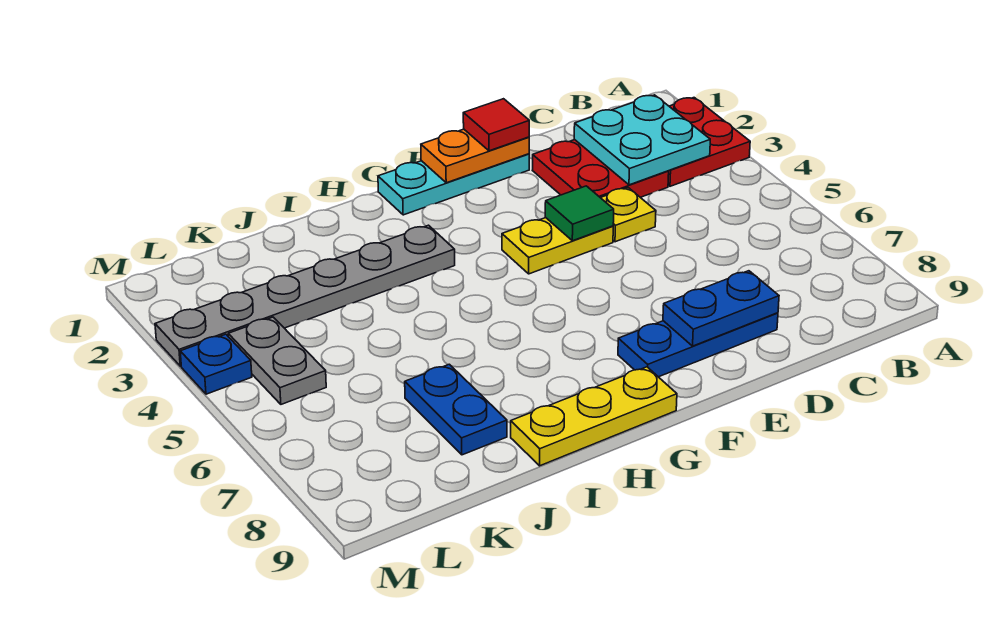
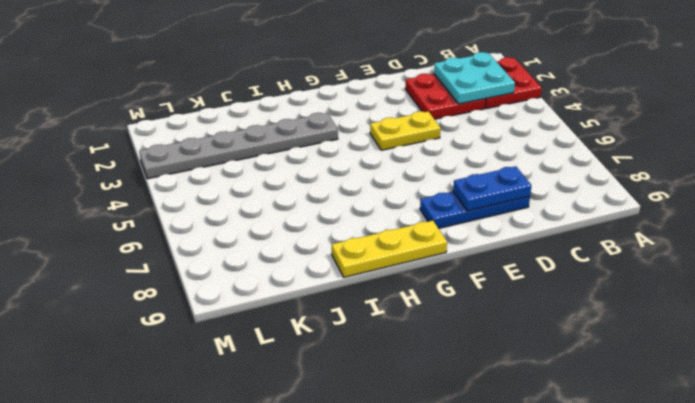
none -> yellow 1x1 plate [601,188,656,242]
none -> cyan 1x3 plate [378,154,529,215]
none -> blue 1x2 plate [405,364,507,455]

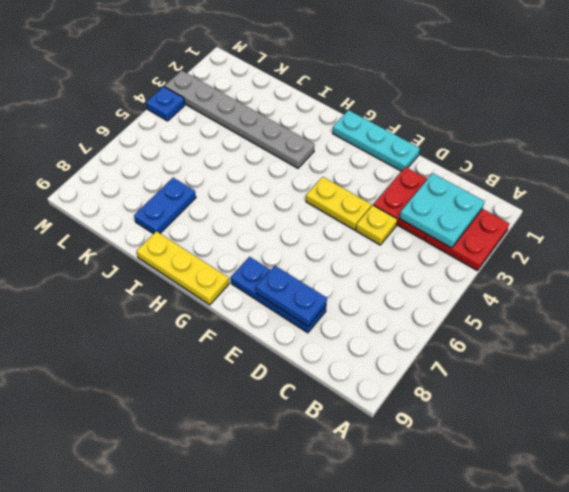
none -> grey 1x2 plate [228,317,326,404]
none -> orange 1x2 plate [421,129,529,183]
none -> green 1x1 tile [545,186,614,241]

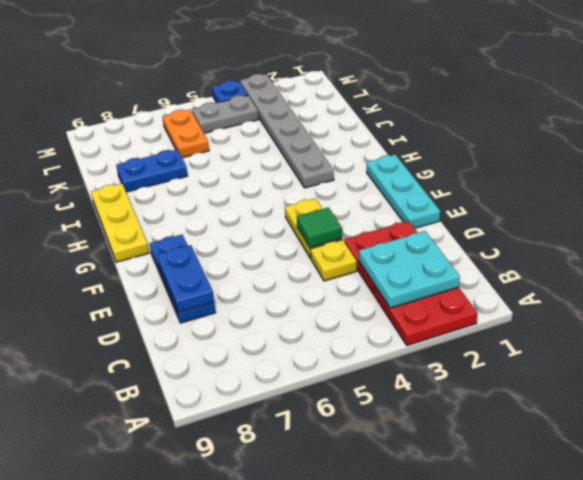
orange 1x2 plate [162,109,209,158] -> orange 1x2 plate moved to [421,129,529,183]
none -> red 1x1 tile [463,99,529,151]

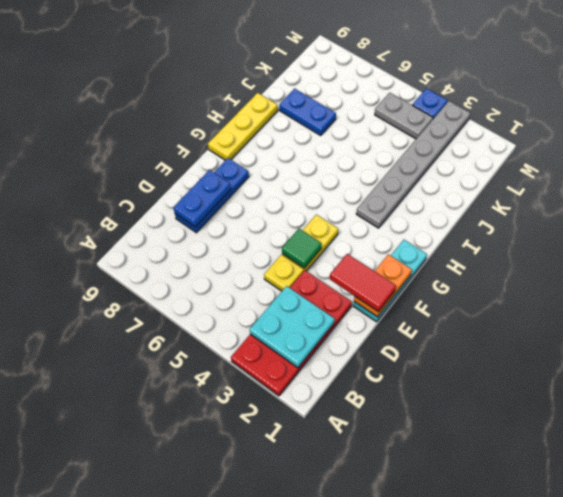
red 1x2 tile [330,254,396,312] -> red 1x1 tile [463,99,529,151]

